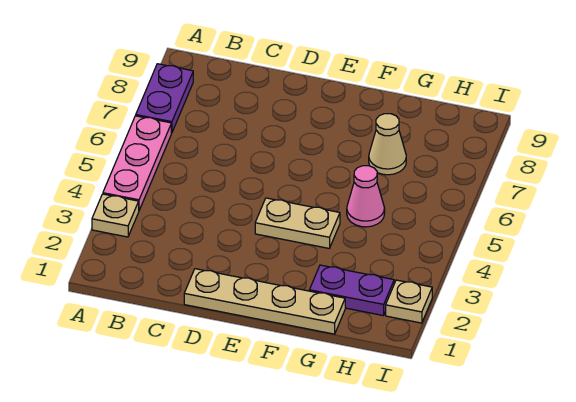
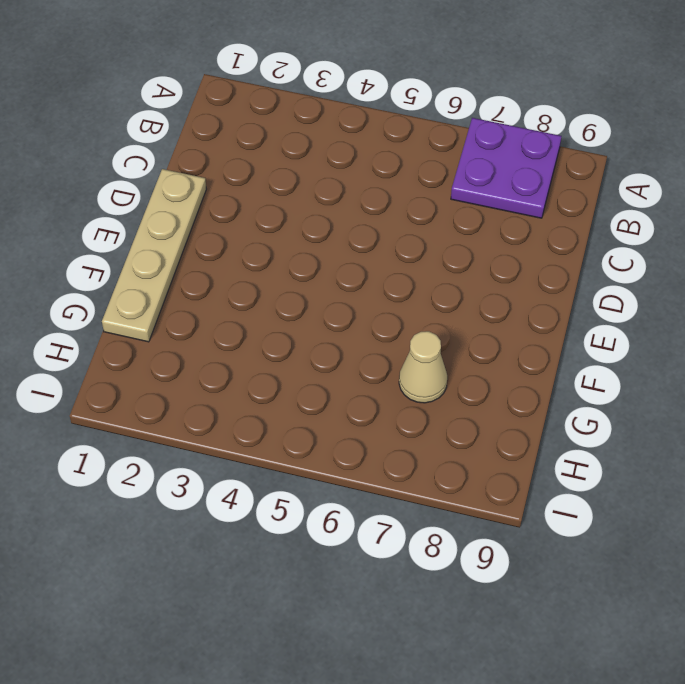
purple 2x2 plate [451,118,562,218] -> purple 1x2 plate [136,64,193,133]
none -> tan 1x1 plate [92,194,139,237]
none -> pink 1x3 plate [103,116,171,210]

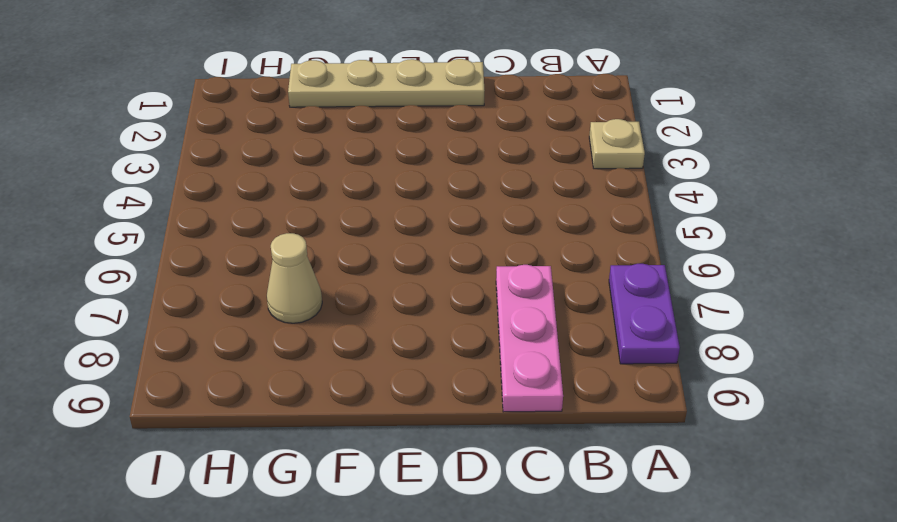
pink 1x3 plate [496,265,563,412] -> pink 1x3 plate moved to [103,116,171,210]
none -> tan 1x2 plate [255,198,340,248]
none -> purple 1x2 plate [309,265,394,316]

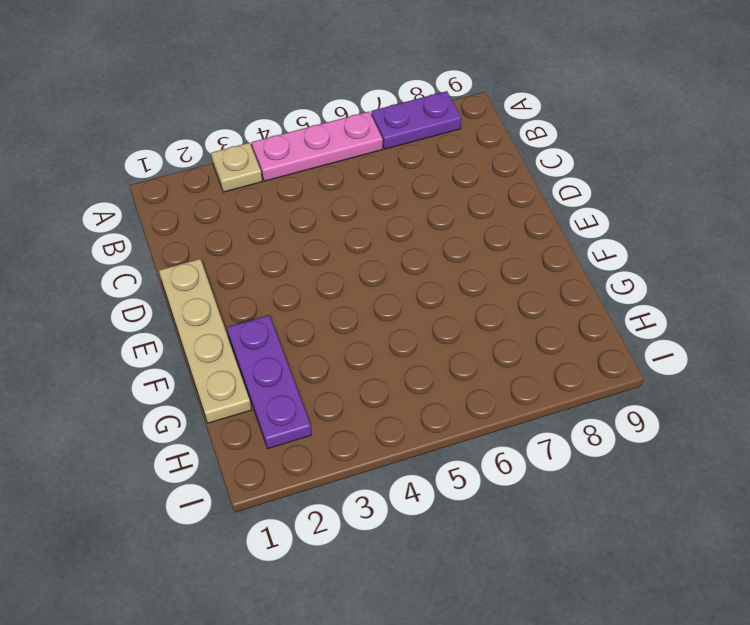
purple 1x3 plate [227,315,312,449] -> purple 1x2 plate [309,265,394,316]
none -> tan 1x2 plate [255,198,340,248]
none -> pink 1x1 cone [347,166,385,227]

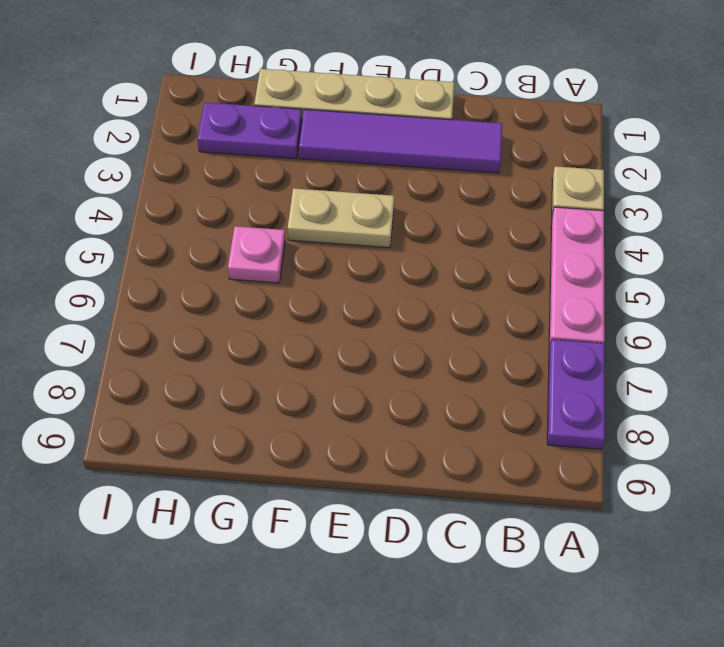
purple 1x4 tile [299,109,502,173] -> none
pink 1x1 plate [228,226,285,283] -> pink 1x1 cone [347,166,385,227]
none -> tan 1x1 cone [369,114,406,175]
none -> tan 1x1 plate [386,280,432,323]

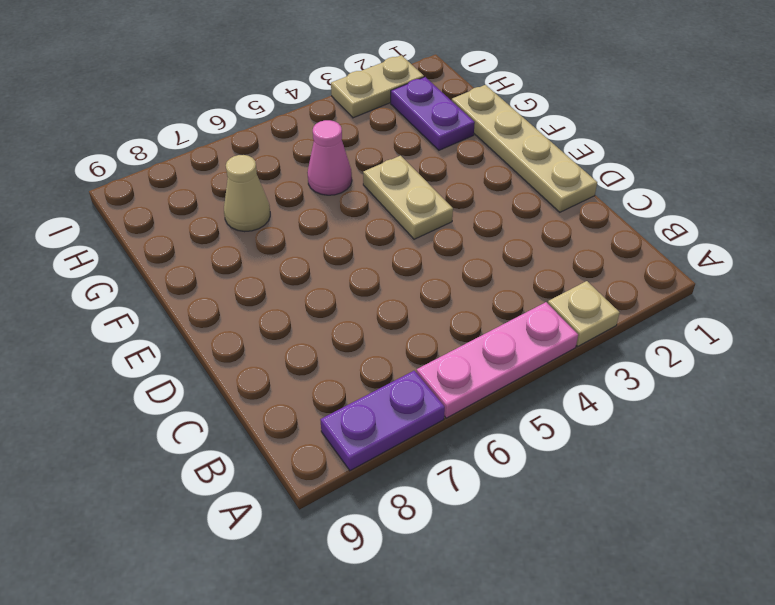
tan 1x2 plate [331,55,424,118] -> tan 1x1 plate [386,280,432,323]

